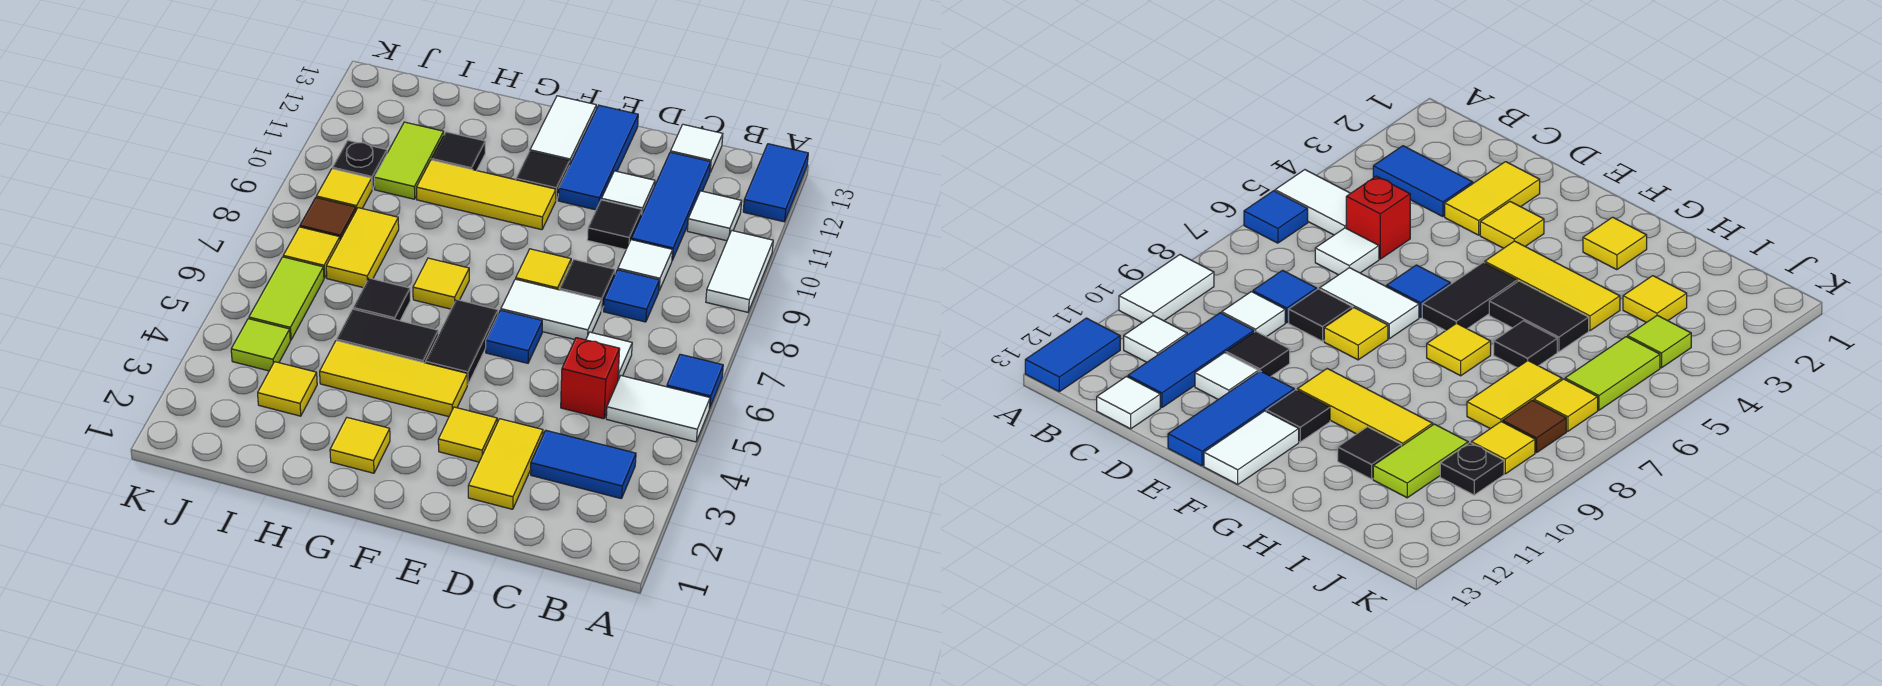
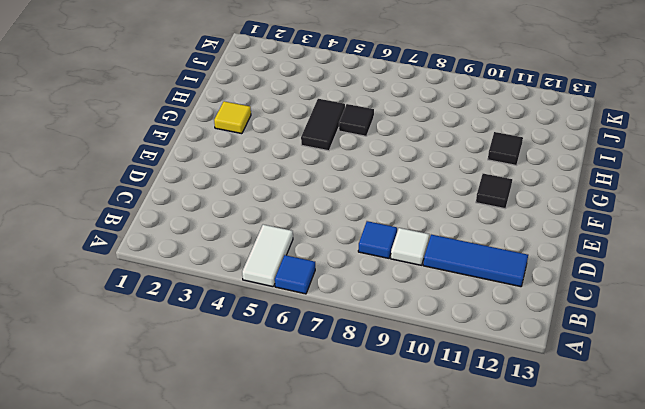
none -> white 1x2 tile [706,231,773,312]
none -> blue 1x2 tile [743,144,808,222]
none -> blue 1x2 tile [531,430,636,499]
none -> white 1x1 tile [687,191,742,241]

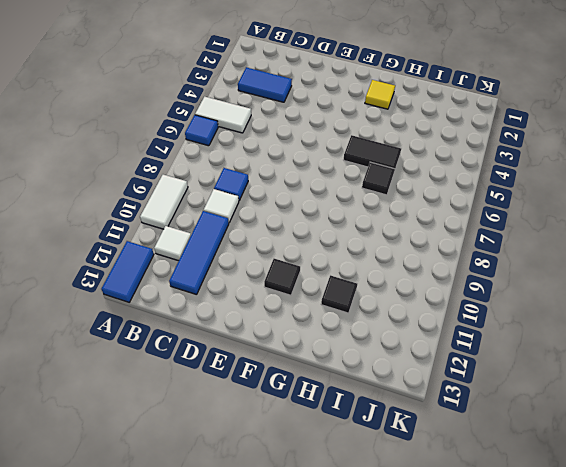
none -> red 1x1 brick [561,338,620,419]
none -> white 1x1 tile [586,332,632,380]
none -> white 1x1 tile [671,124,723,172]
none -> yellow 1x2 tile [468,419,543,509]

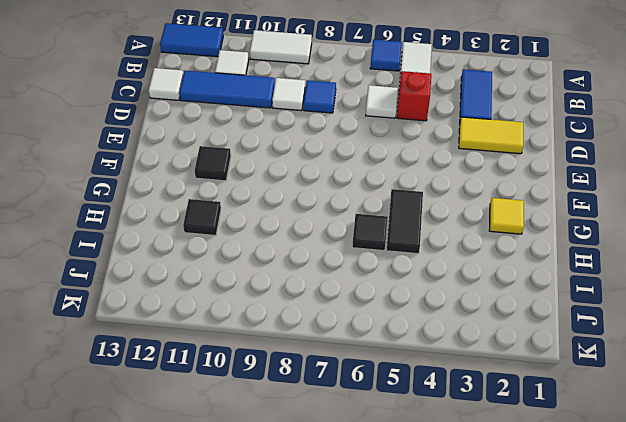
none -> white 1x2 tile [501,279,601,340]
none -> black 1x1 tile [560,259,615,311]
none -> black 1x1 tile [587,200,642,250]
none -> white 1x1 tile [602,171,655,213]

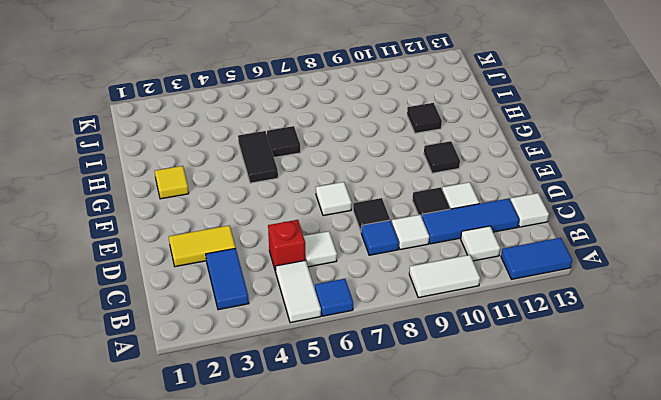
white 1x1 tile [316,182,352,216] -> white 1x2 tile [501,279,601,340]
none -> yellow 1x1 tile [438,407,497,462]
none -> blue 1x1 tile [486,310,542,363]
none -> yellow 1x1 tile [516,249,571,290]
none -> blue 1x3 tile [558,105,638,210]

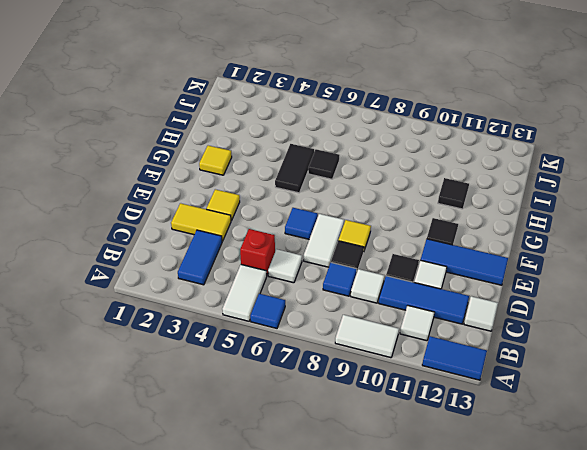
none -> yellow 1x3 tile [320,341,467,417]
none -> black 1x2 tile [425,299,498,385]
none -> yellow 1x3 tile [416,160,556,230]
none -> white 1x2 tile [530,96,596,163]

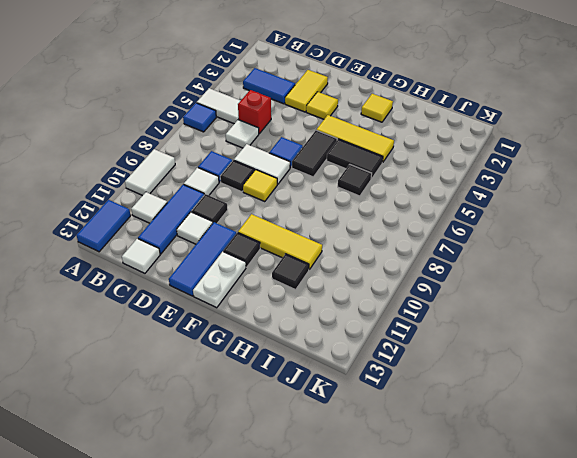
white 1x2 plate [193,252,246,308] -> white 1x2 tile [530,96,596,163]
none -> yellow 1x1 tile [413,258,469,309]
none -> yellow 1x1 tile [258,362,317,416]
none -> yellow 1x2 tile [326,208,399,288]
none -> lime 1x2 tile [374,122,444,199]

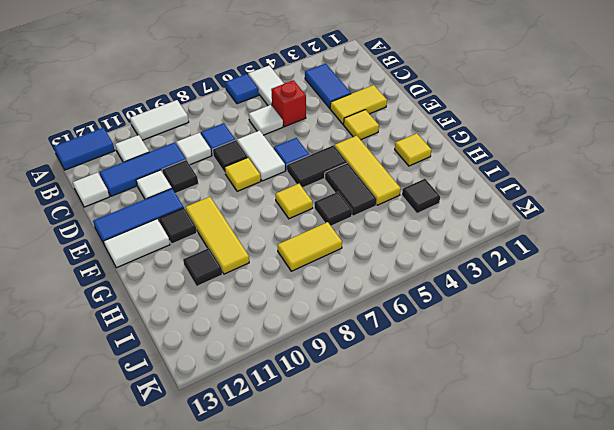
black 1x1 tile [402,179,440,213] -> yellow 1x1 tile [258,362,317,416]
none -> lime 1x2 tile [374,122,444,199]
none -> lime 1x1 tile [231,319,290,371]
none -> lime 1x2 tile [249,257,324,340]
none -> yellow 1x1 tile [283,227,340,278]

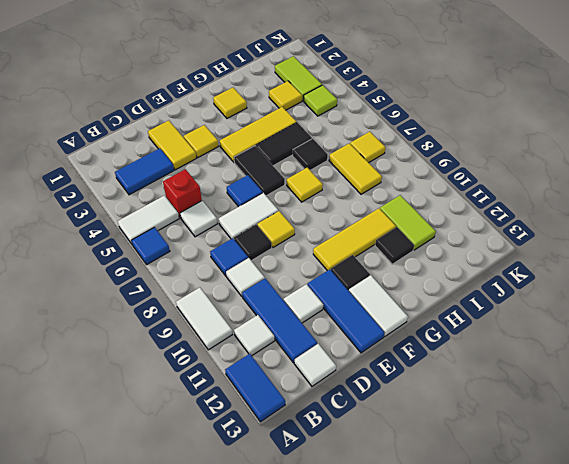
lime 1x2 tile [275,56,322,101] -> lime 1x2 tile moved to [249,257,324,340]
none -> black 1x1 tile [587,200,642,250]
none -> brown 1x1 tile [300,198,356,240]
none -> yellow 1x1 tile [316,169,372,210]
none -> black 1x1 plate [332,141,387,189]

